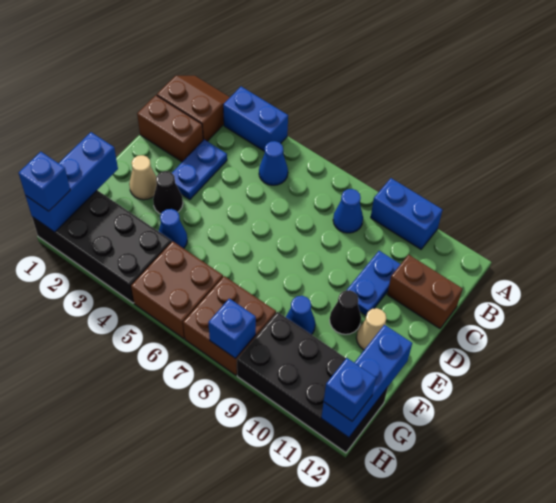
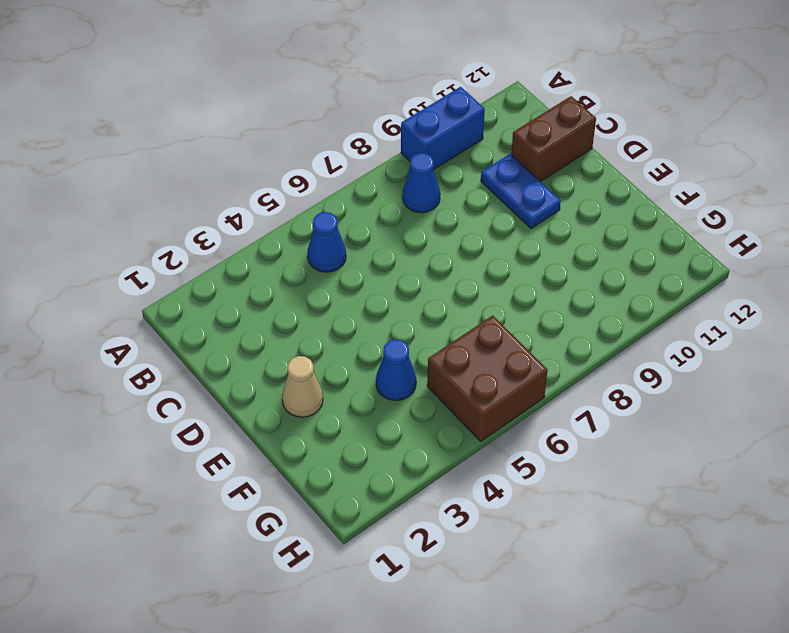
none -> brown 2x2 slope [157,76,230,141]
none -> blue 1x2 brick [223,87,288,151]
none -> brown 1x2 brick [137,95,203,162]

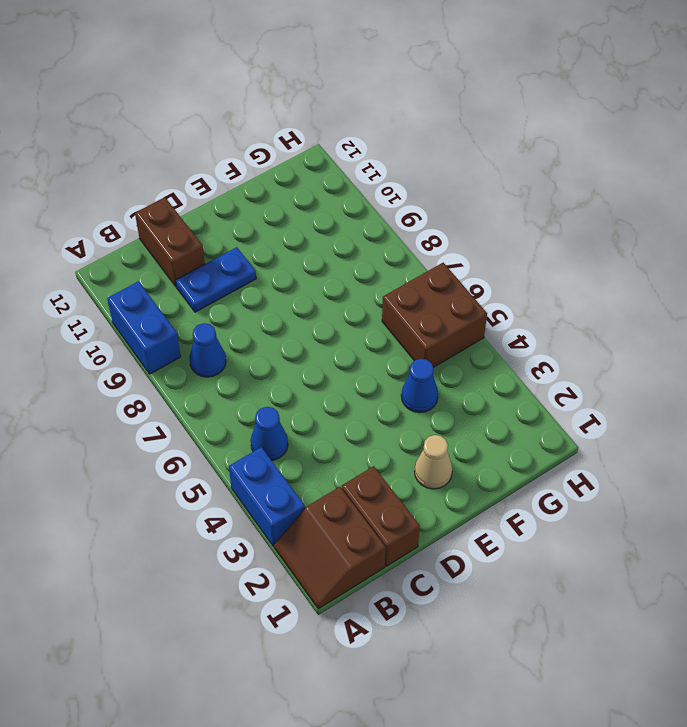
none -> blue 1x2 plate [172,140,227,200]
none -> black 1x1 cone [153,171,183,214]
none -> black 1x1 cone [330,290,361,334]

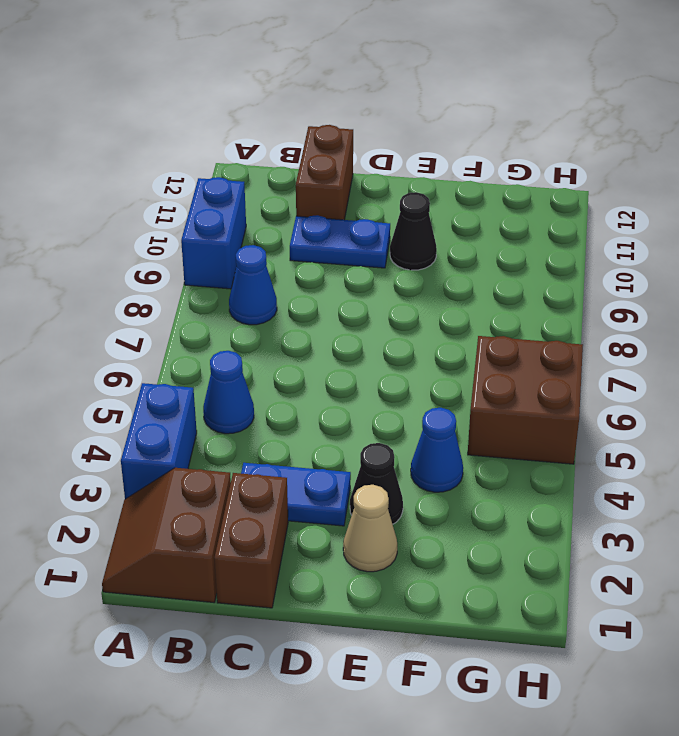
none -> tan 1x1 cone [356,308,386,350]
none -> blue 1x1 cone [286,296,315,335]
none -> black 2x4 brick [32,190,172,303]

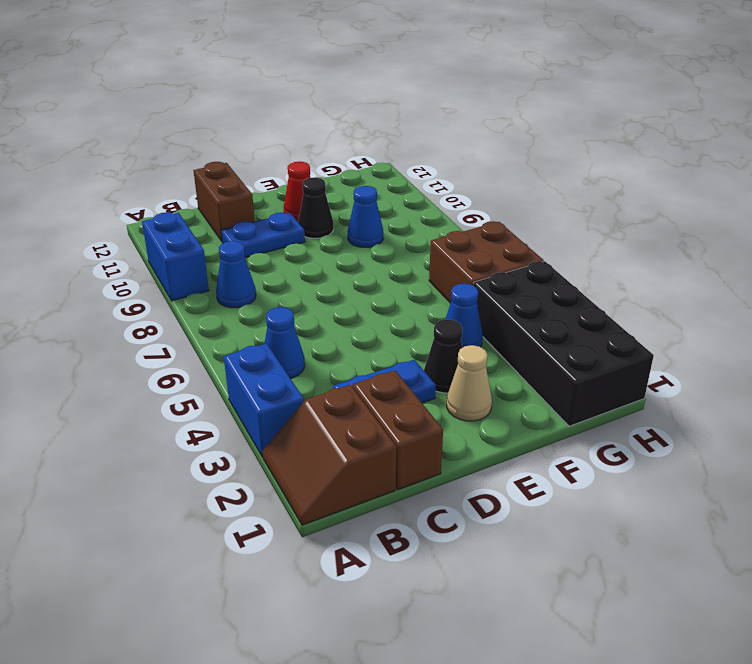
red 1x1 cone [284,162,310,221] -> tan 1x1 cone [356,308,386,350]
none -> brown 2x2 brick [183,276,276,375]
none -> black 2x4 brick [237,312,388,453]
none -> blue 1x3 brick [25,132,118,232]

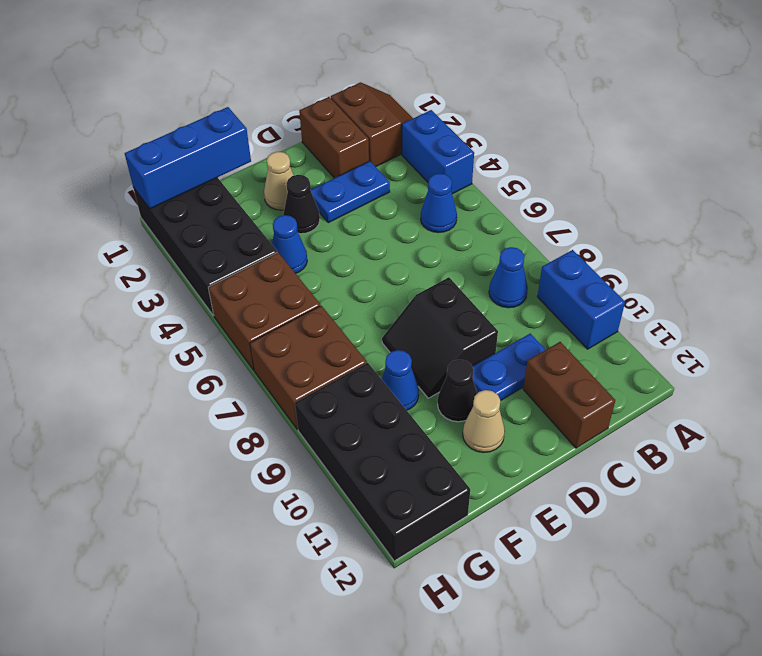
black 2x2 slope [382,277,498,398] -> none
none -> blue 1x3 brick [321,325,412,437]
none -> blue 1x1 brick [208,299,256,358]
none -> blue 1x1 brick [19,152,70,211]

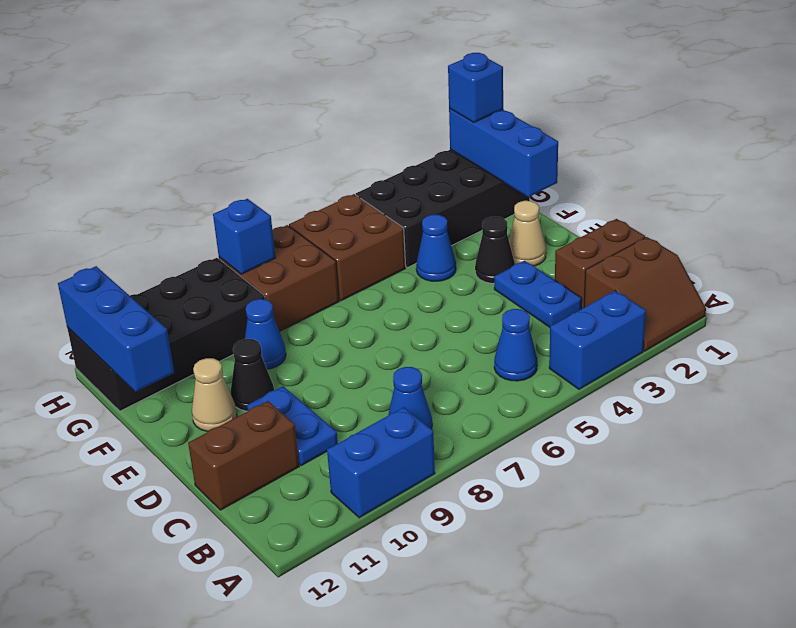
none -> blue 1x1 brick [324,358,376,421]

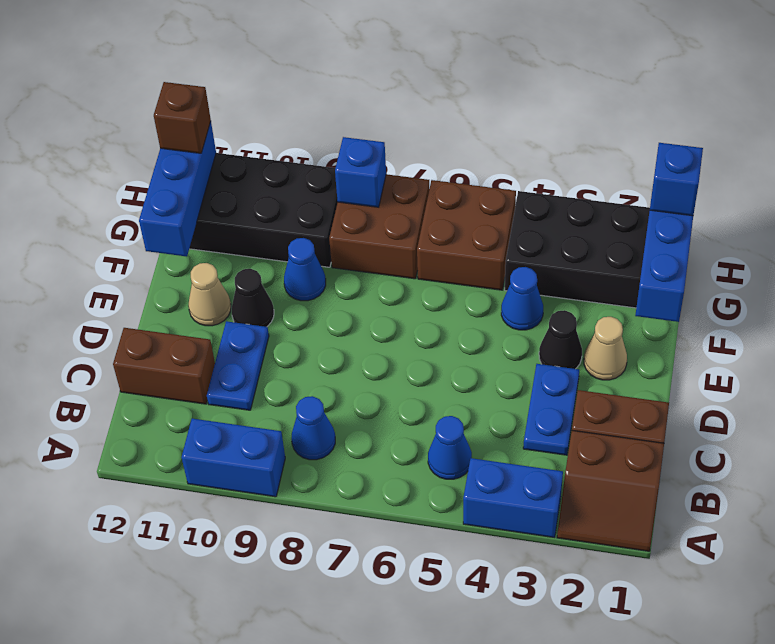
brown 1x1 brick [154,82,211,153] -> blue 1x1 brick [324,358,376,421]

